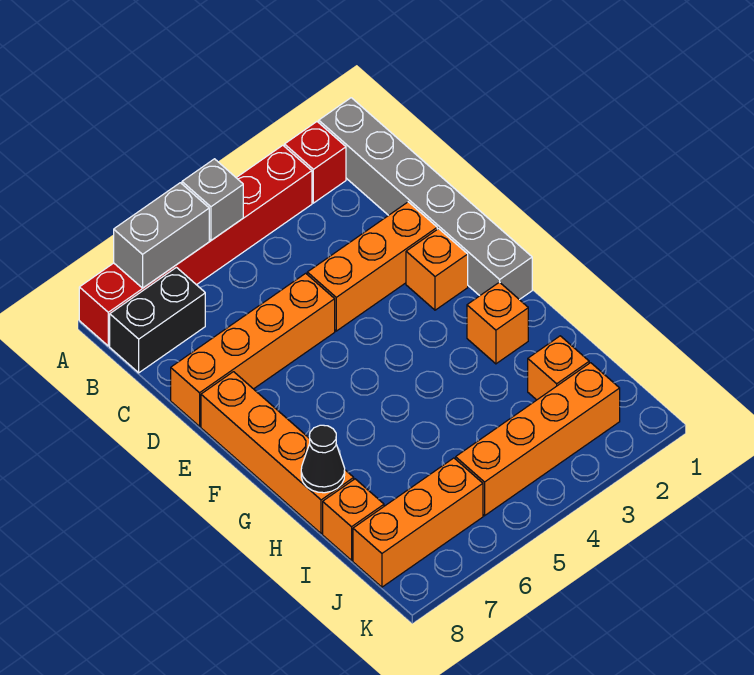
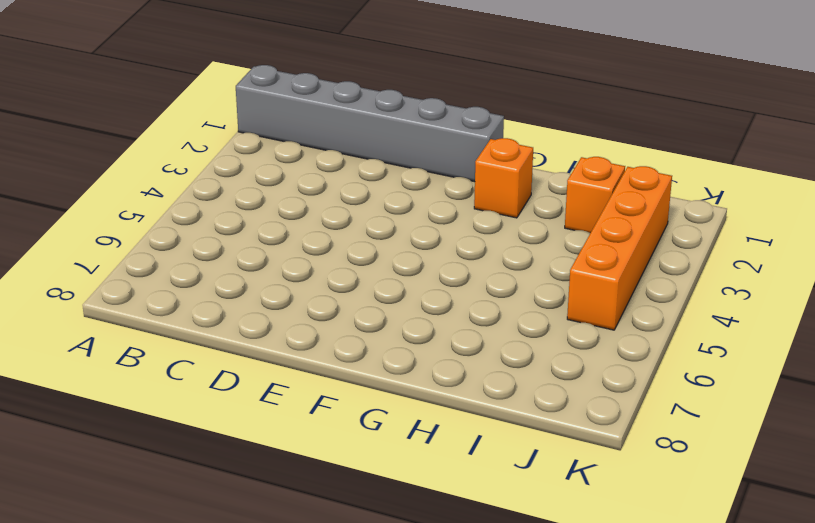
none -> red 1x1 brick [285,122,346,203]
none -> red 1x6 brick [79,145,312,346]
none -> black 1x2 brick [110,268,205,373]

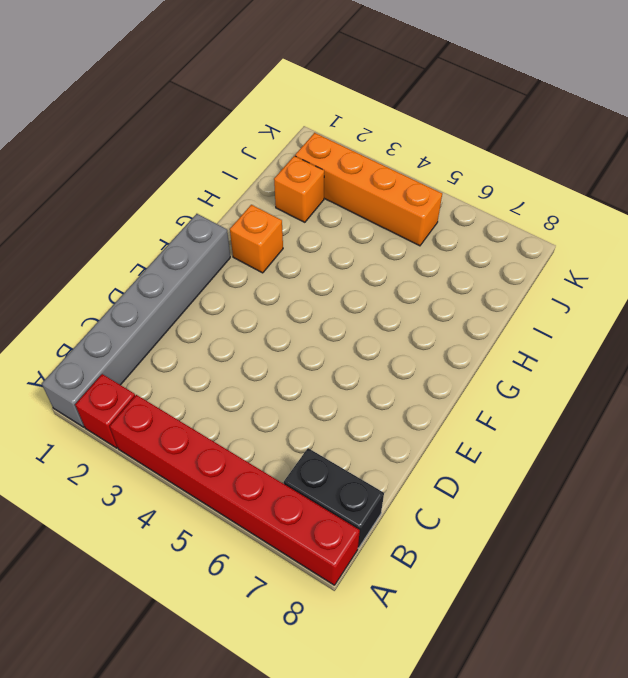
none -> orange 1x3 brick [307,202,437,331]
none -> orange 1x4 brick [171,273,335,426]
none -> orange 1x1 brick [406,229,468,310]

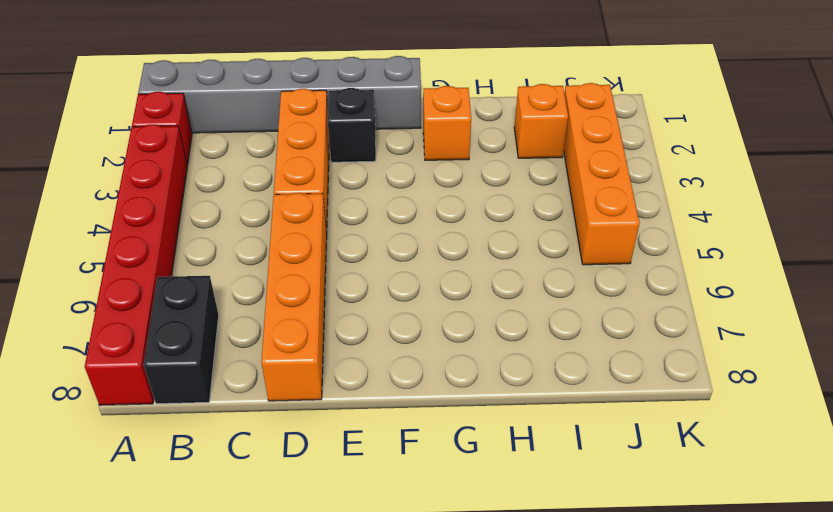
black 1x1 brick [328,88,376,162] -> orange 1x1 brick [406,229,468,310]
none -> orange 1x4 brick [201,372,354,534]
none -> orange 1x1 brick [323,479,384,560]
none -> orange 1x3 brick [353,458,483,587]

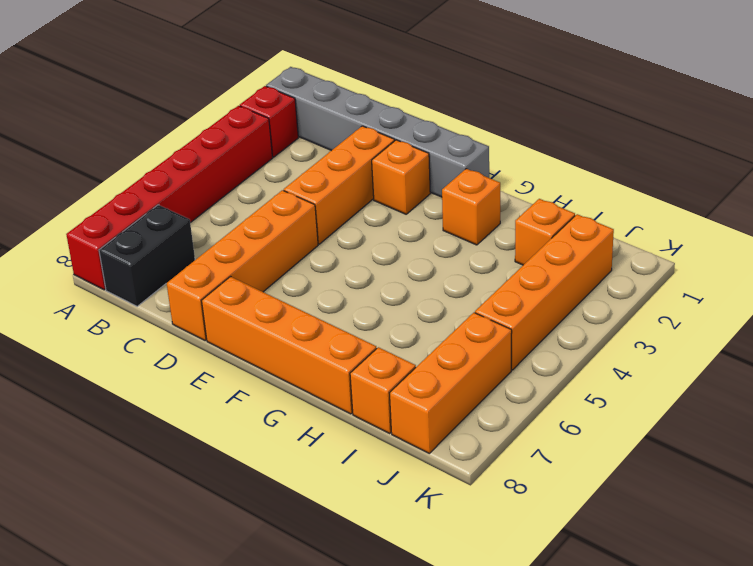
none -> grey 1x1 brick [182,159,243,240]
none -> grey 1x2 brick [114,183,209,288]
none -> black 1x1 cone [301,425,345,493]

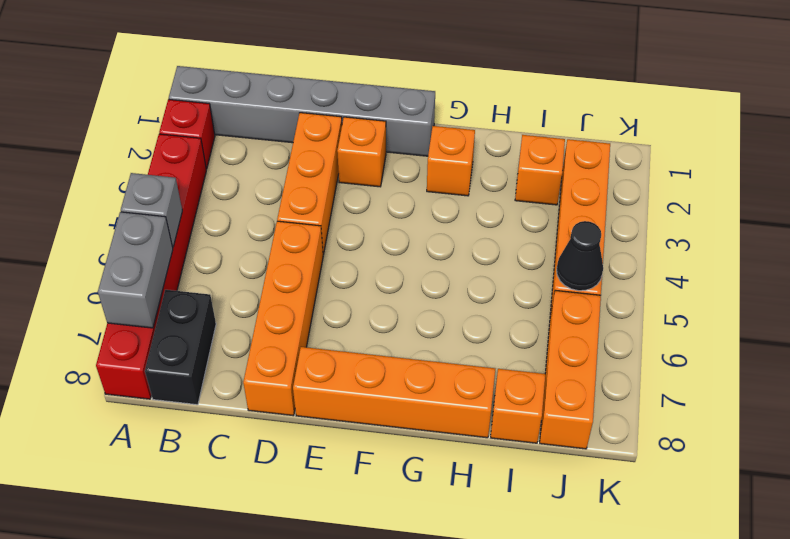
black 1x1 cone [557,221,603,291] -> black 1x1 cone moved to [301,425,345,493]

